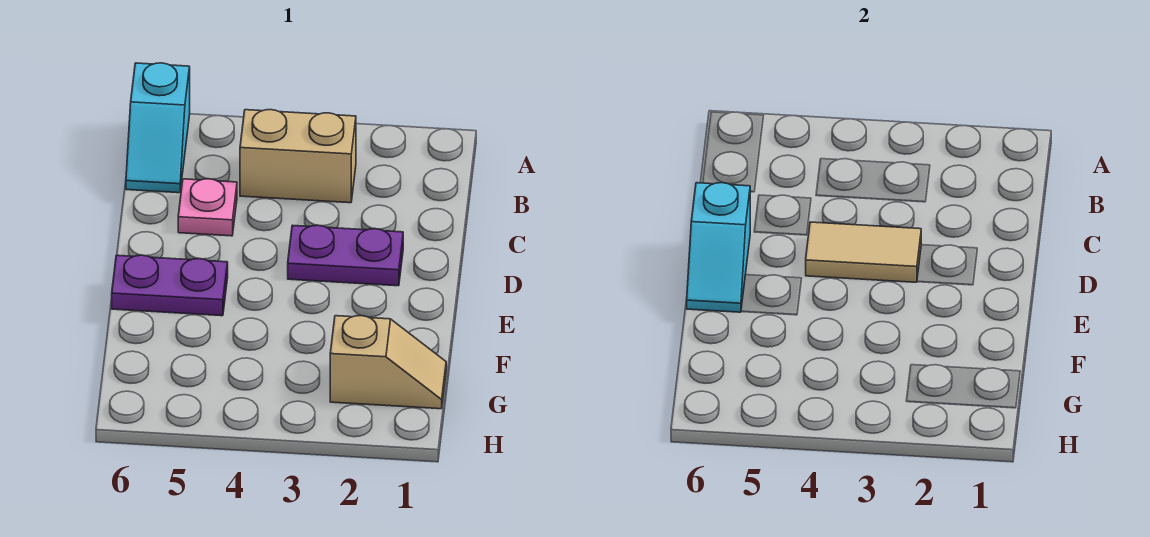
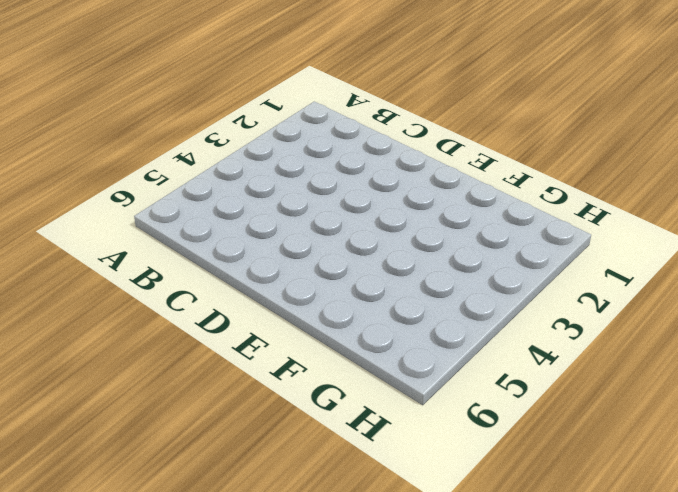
none -> cyan 1x2 slope [126,63,190,193]
none -> tan 1x2 brick [240,110,356,203]

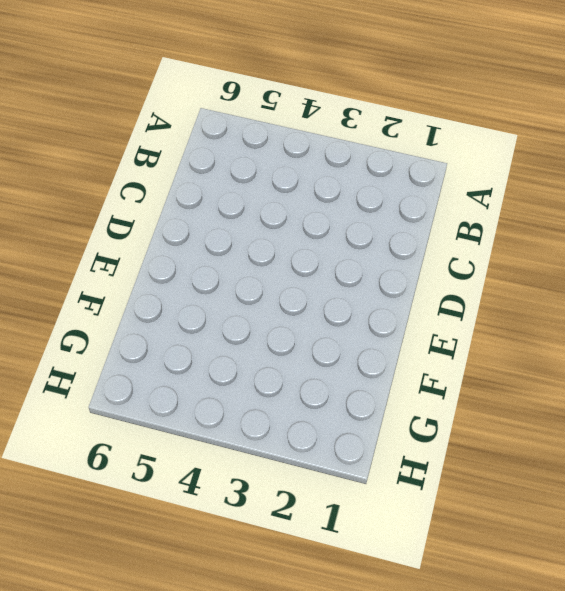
none -> cyan 1x2 slope [126,63,190,193]
none -> tan 1x2 brick [240,110,356,203]

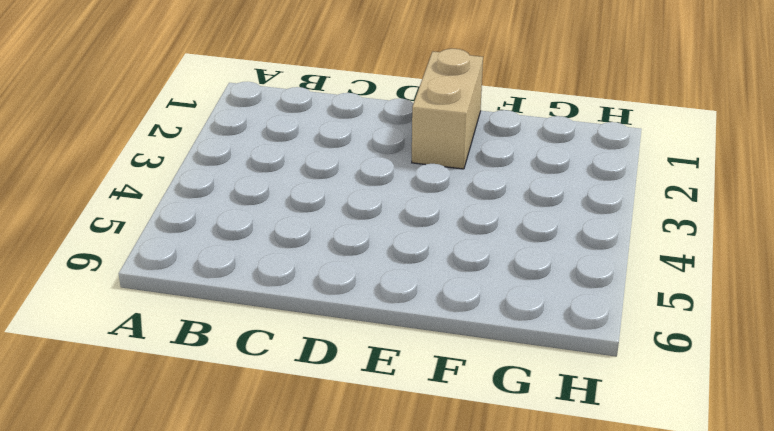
tan 1x2 brick [412,49,483,169] -> tan 1x2 brick moved to [240,110,356,203]
none -> cyan 1x2 slope [126,63,190,193]
none -> pink 1x1 plate [178,179,237,236]

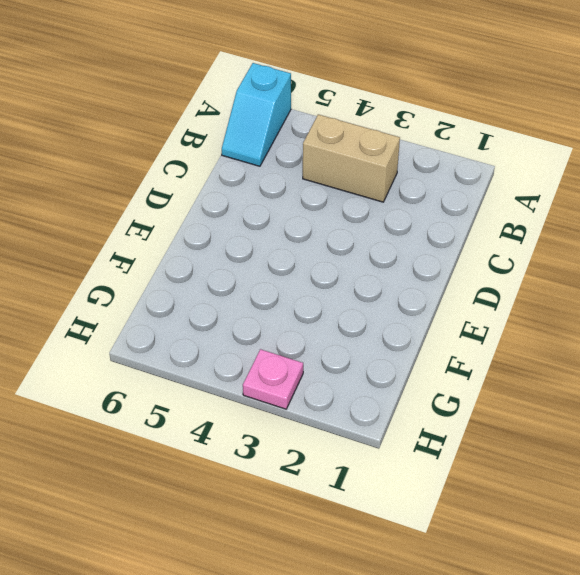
pink 1x1 plate [243,349,303,409] -> pink 1x1 plate moved to [178,179,237,236]
none -> purple 1x2 plate [288,225,403,286]
none -> purple 1x2 plate [112,255,228,316]

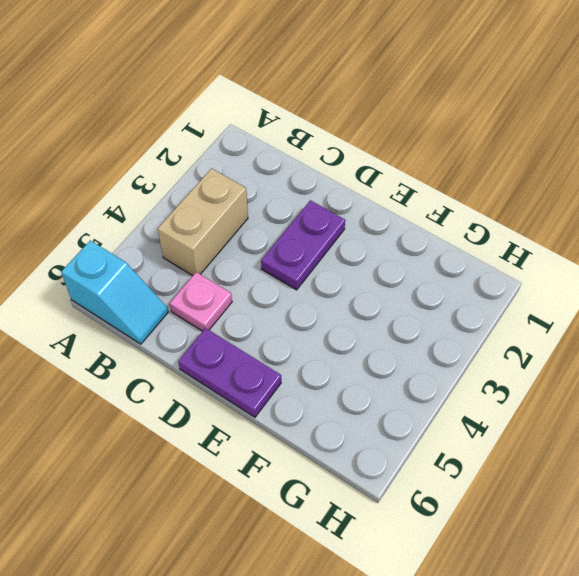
purple 1x2 plate [178,328,281,417] -> purple 1x2 plate turned to [112,255,228,316]
none -> tan 1x2 slope [330,316,446,409]
none -> tan 1x2 tile [806,222,921,282]

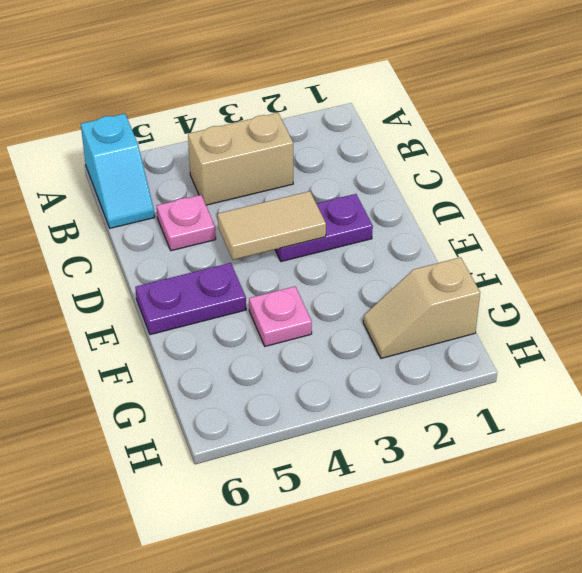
pink 1x1 plate [249,286,312,346] -> none
tan 1x2 slope [363,257,480,358] -> tan 1x2 slope turned to [330,316,446,409]
none -> cyan 1x2 slope [687,183,751,312]

